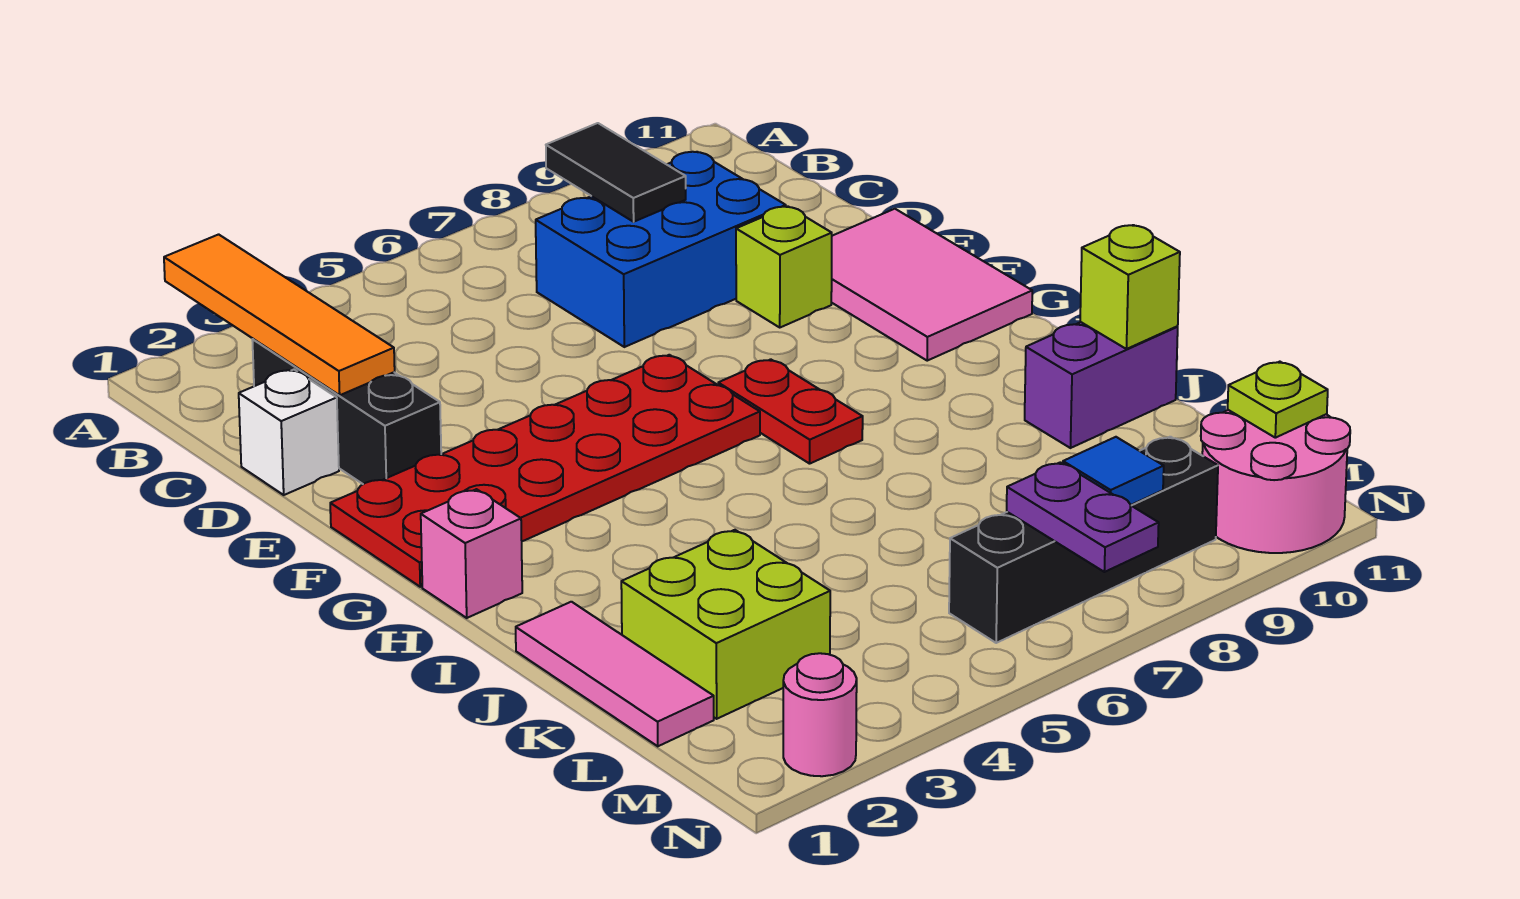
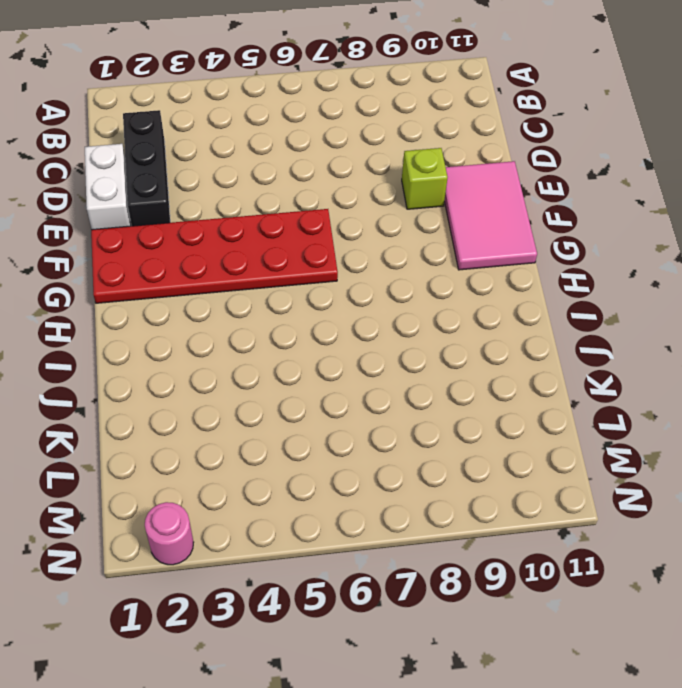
white 1x2 brick [85,144,131,230] -> white 1x1 brick [239,370,339,495]
none -> blue 2x3 brick [536,152,786,347]
none -> red 1x2 plate [718,359,863,464]
none -> pink 1x1 brick [421,489,522,618]

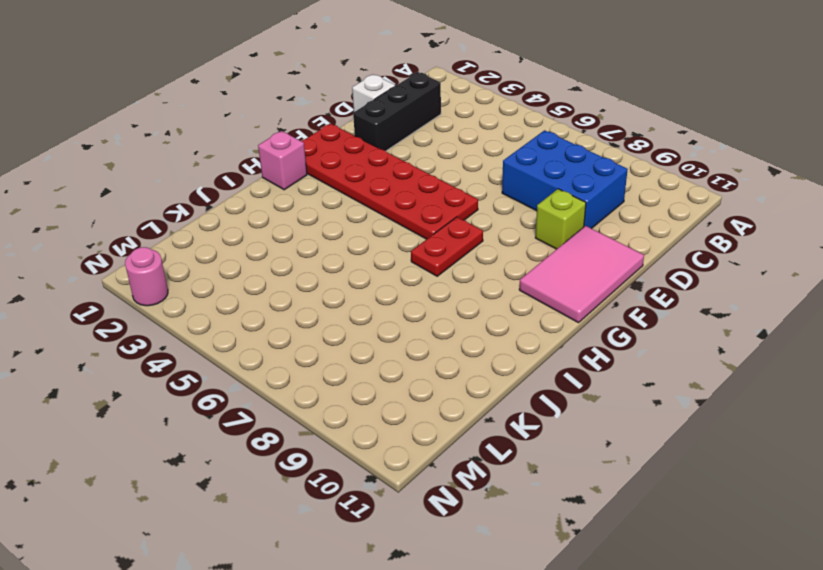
none -> pink 1x3 tile [516,602,714,746]
none -> purple 1x2 brick [1025,322,1178,448]
none -> lime 2x2 brick [621,530,830,719]

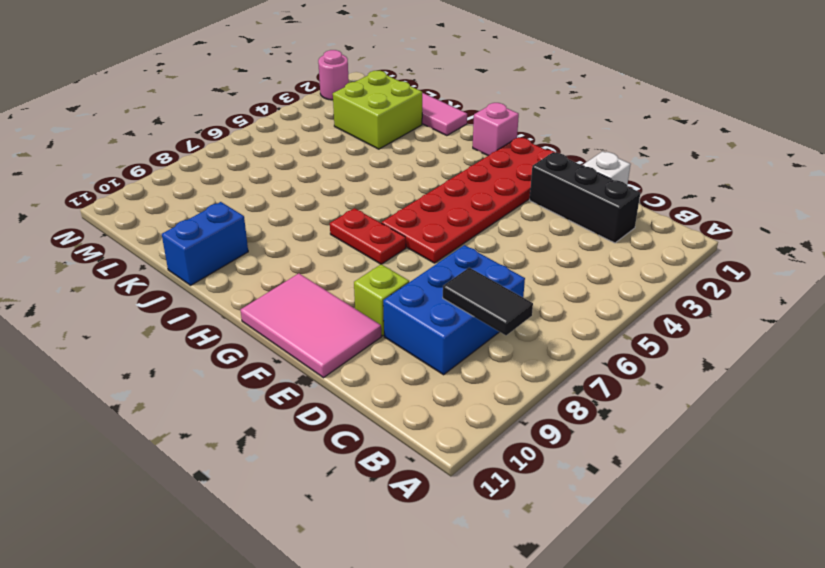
blue 1x2 brick [162,202,248,285] -> purple 1x2 brick [1025,322,1178,448]
none -> black 1x4 brick [949,437,1218,643]
none -> pink 2x2 round brick [1201,410,1350,553]
none -> orange 1x4 tile [164,234,395,395]

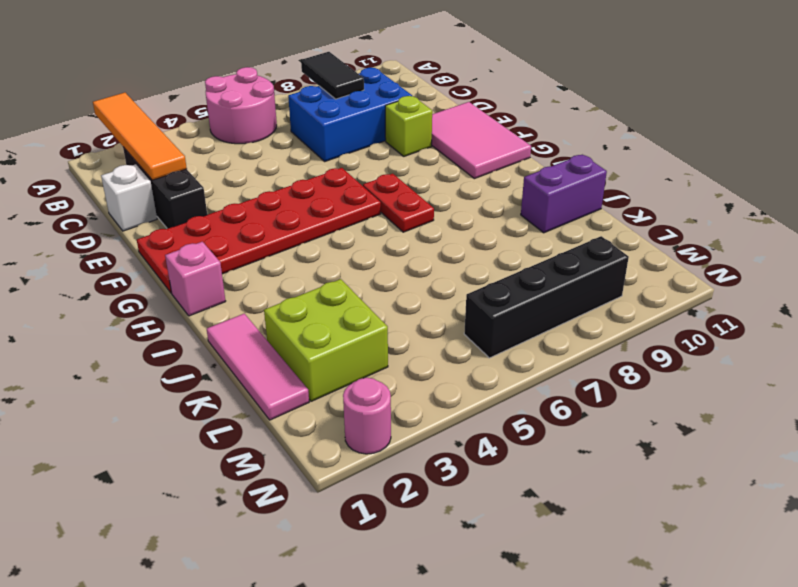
pink 2x2 round brick [205,67,277,144] -> pink 2x2 round brick moved to [1201,410,1350,553]
none -> lime 1x1 brick [1080,225,1180,349]
none -> purple 1x2 plate [1007,462,1159,572]
none -> blue 1x1 tile [1063,437,1164,505]

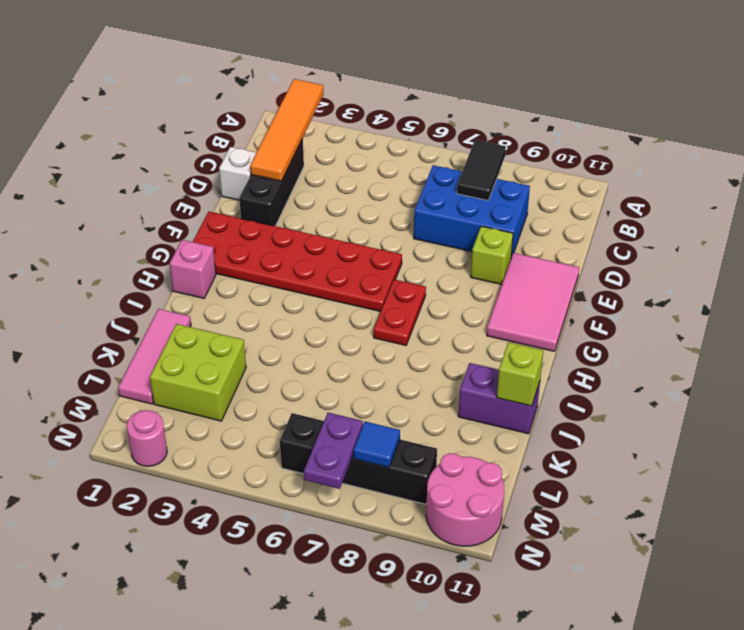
none -> lime 1x1 plate [1228,362,1328,438]

